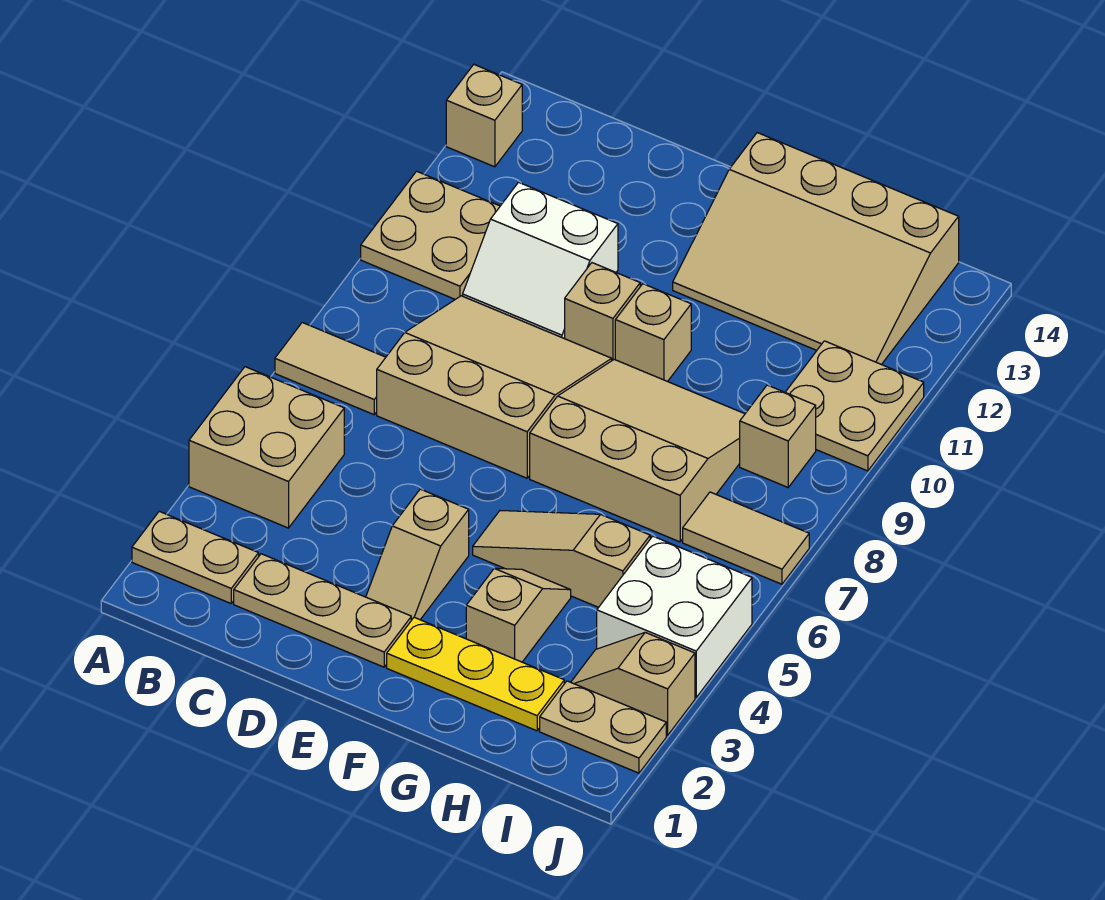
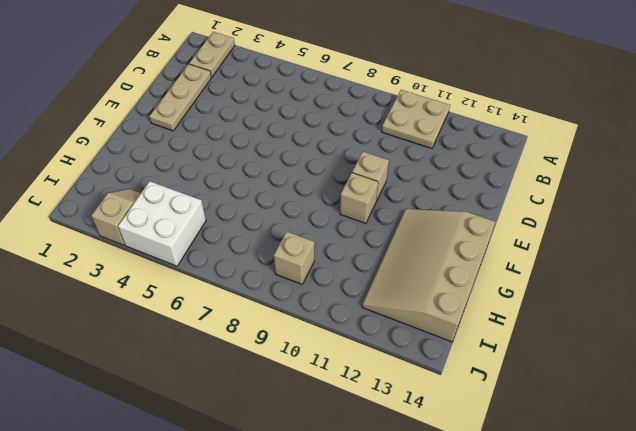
none -> tan 2x2 brick [189,367,344,528]
none -> tan 1x2 tile [275,323,386,415]
none -> tan 1x1 brick [446,65,522,167]

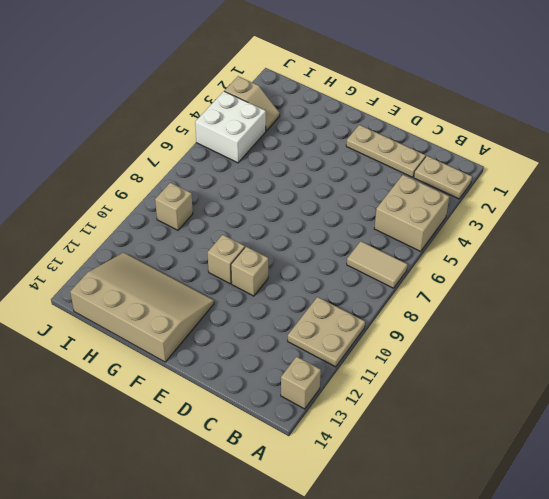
none -> tan 3x3 slope [377,296,612,478]
none -> white 2x2 slope [463,182,618,339]
none -> tan 1x2 slope [366,489,469,620]

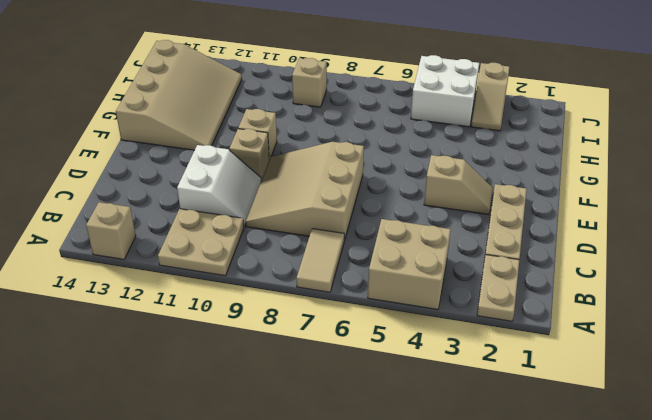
none -> yellow 1x3 plate [387,617,564,731]
none -> tan 1x3 slope [473,511,650,607]
none -> tan 3x3 slope [530,360,745,542]

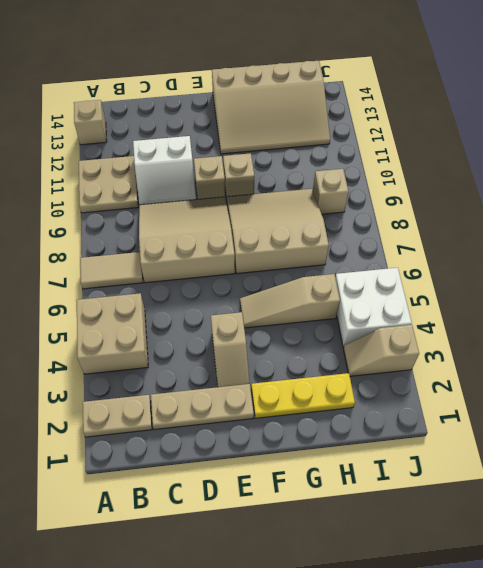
none -> tan 1x2 slope [466,568,571,662]
none -> tan 1x2 plate [540,681,666,773]
none -> tan 1x2 tile [683,492,809,584]

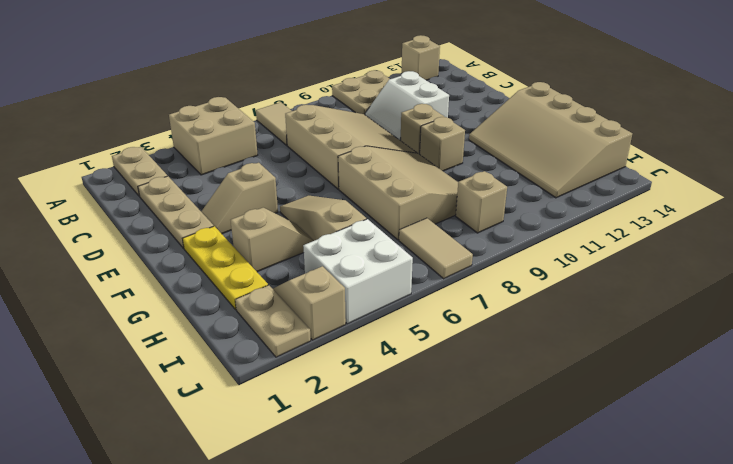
none -> tan 2x2 plate [785,341,924,471]

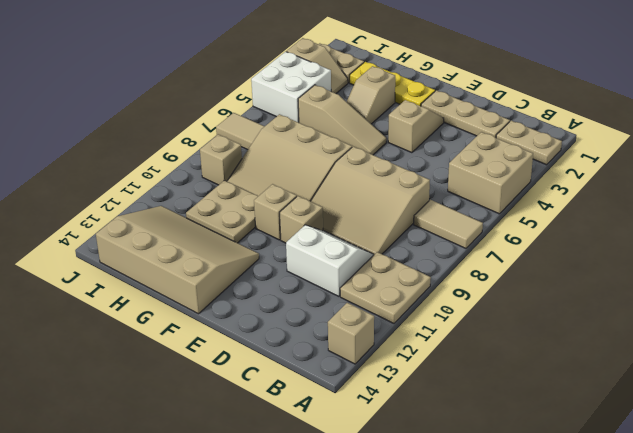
tan 2x2 plate [186,180,258,243] -> tan 2x2 plate moved to [785,341,924,471]

